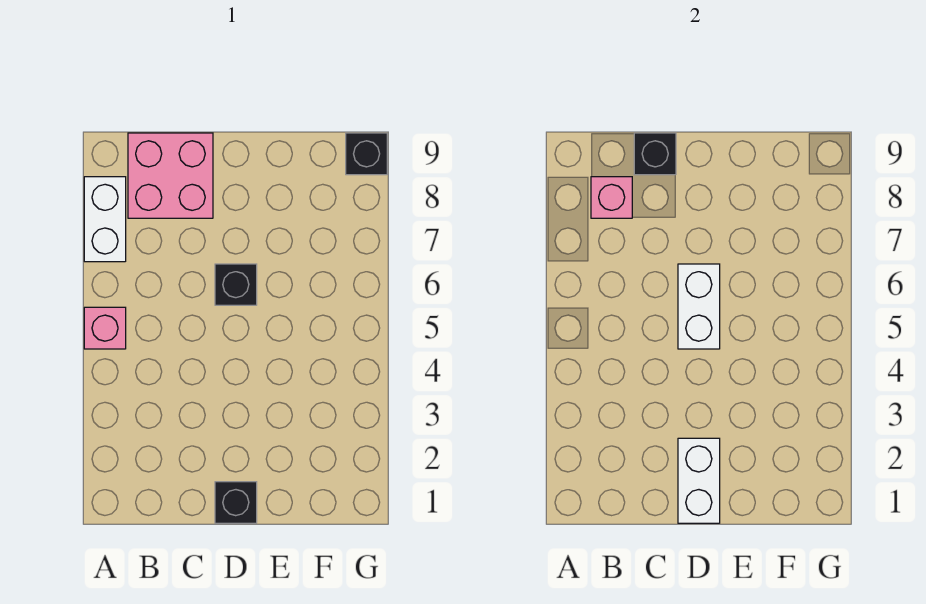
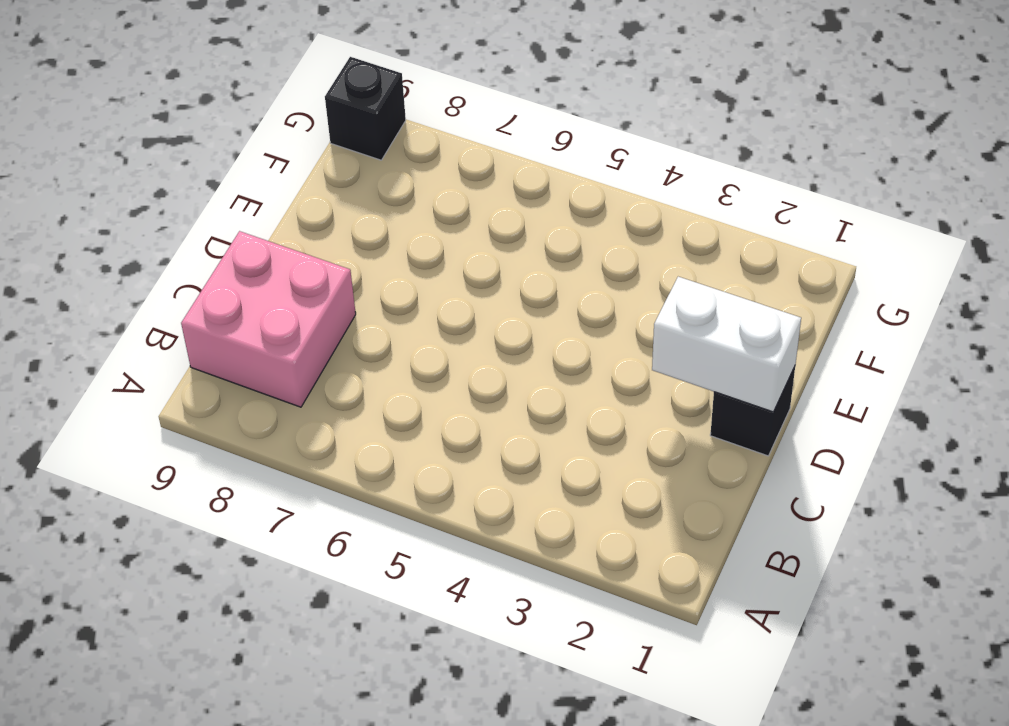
none -> pink 1x1 brick [84,307,126,349]
none -> white 1x2 brick [84,177,126,262]

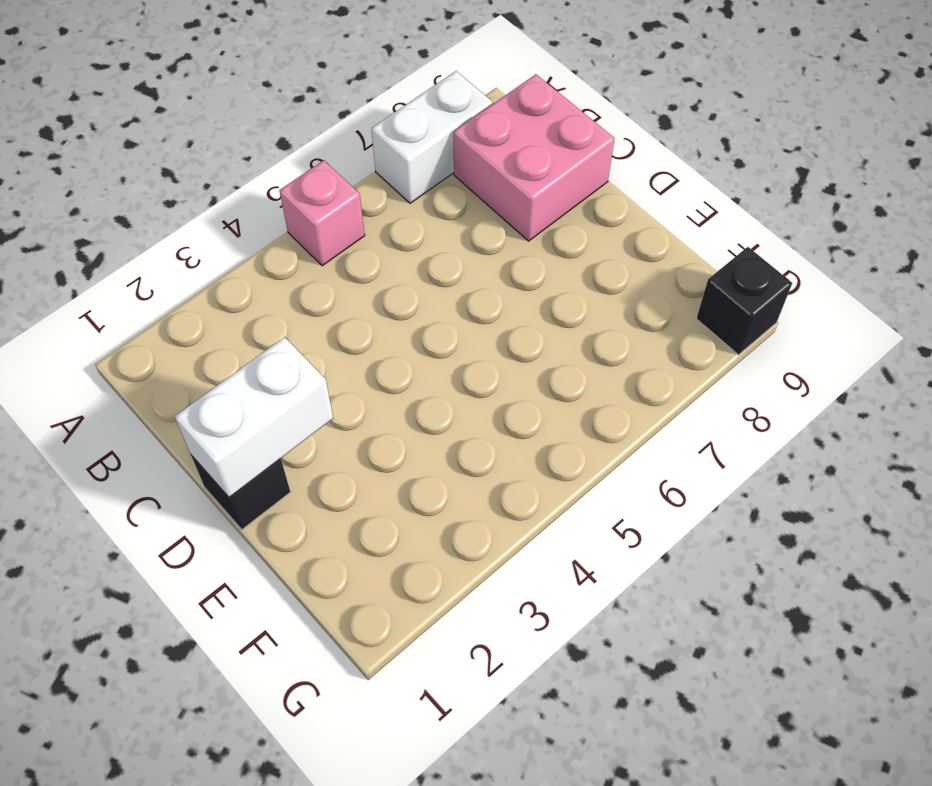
none -> black 1x1 brick [215,264,257,305]
none -> pink 1x1 brick [591,177,632,218]

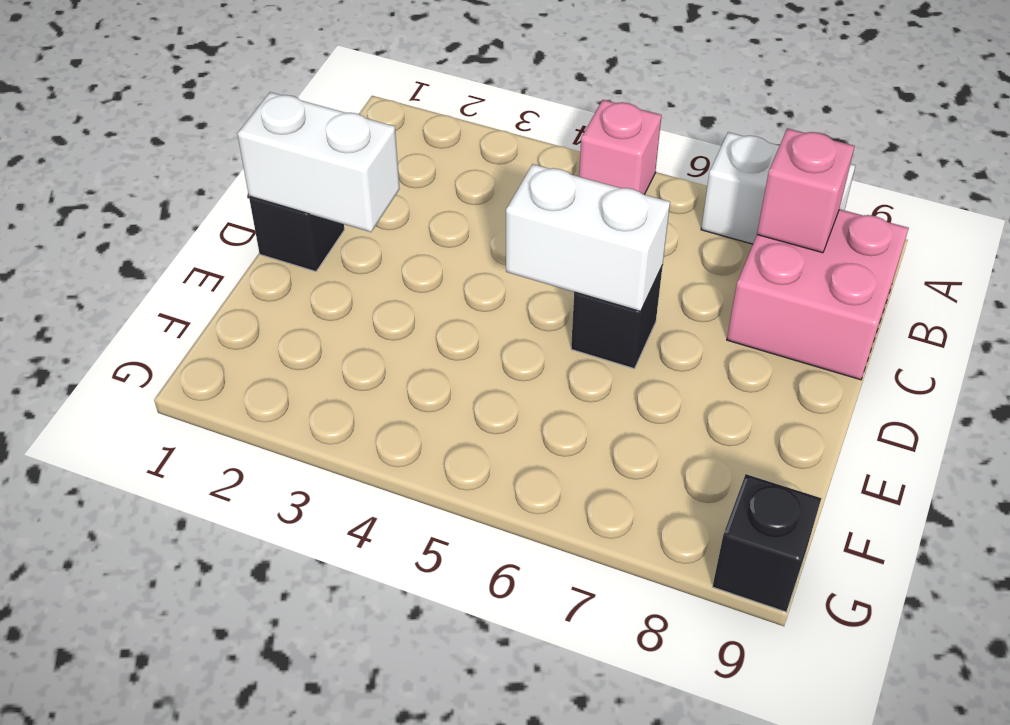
none -> black 1x1 brick [634,133,676,175]

